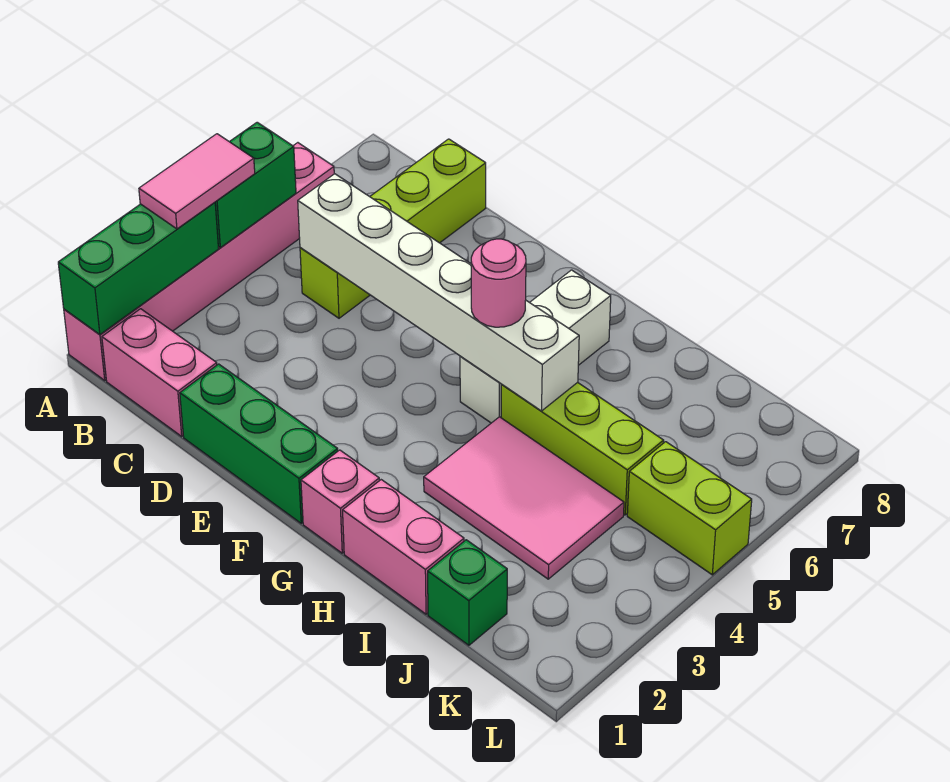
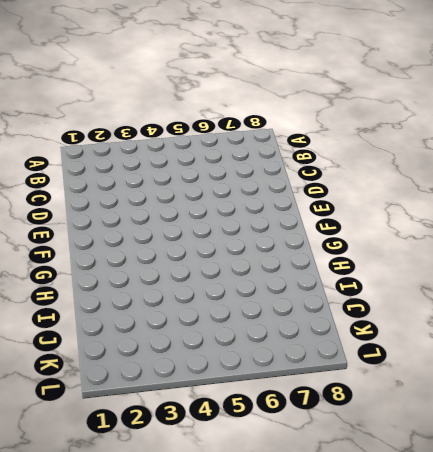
none -> pink 1x6 brick [64,143,334,380]
none -> pink 1x2 brick [102,309,217,436]
none -> lime 1x4 brick [300,139,486,318]

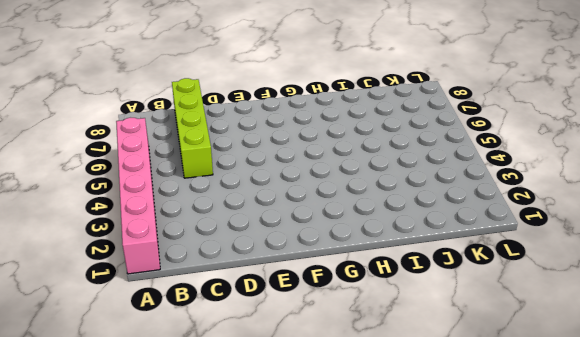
none -> pink 1x2 brick [102,309,217,436]
none -> green 1x3 brick [180,364,338,523]
none -> pink 1x1 brick [301,450,379,553]

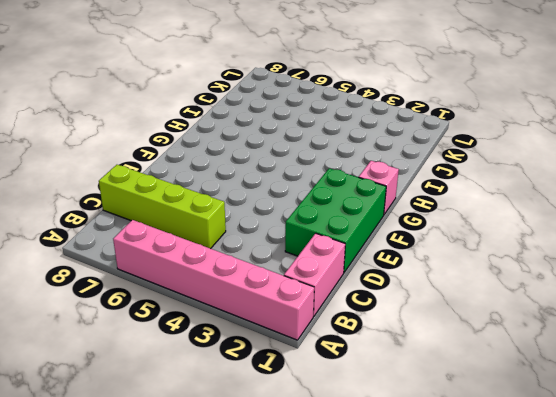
green 2x3 brick [285,168,386,272] -> green 1x3 brick [180,364,338,523]
none -> white 1x3 brick [460,270,611,423]
none -> pink 1x2 brick [343,480,464,614]
none -> pink 2x3 tile [424,417,624,579]

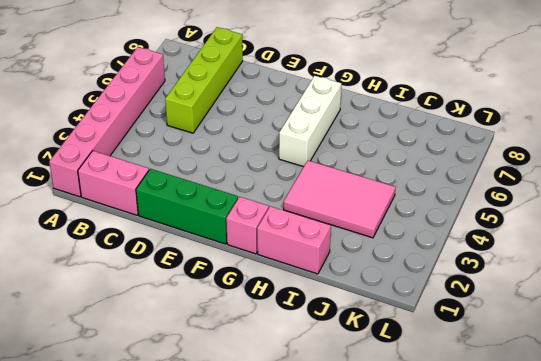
none -> lime 1x3 brick [501,382,664,515]
none -> green 1x1 brick [428,540,507,645]
none -> lime 1x2 brick [627,442,752,575]

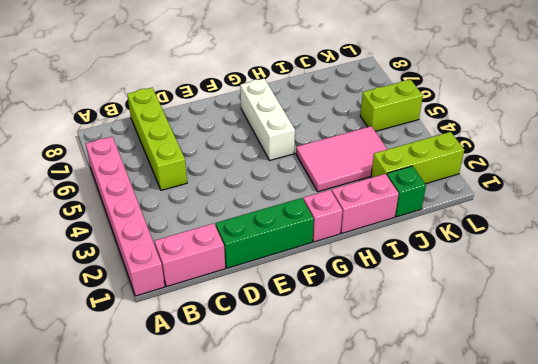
lime 1x3 brick [371,132,464,184] -> lime 1x3 brick moved to [501,382,664,515]
none -> green 1x3 brick [58,202,219,335]
none -> green 1x2 brick [215,122,296,248]
none -> white 1x6 brick [298,174,579,411]

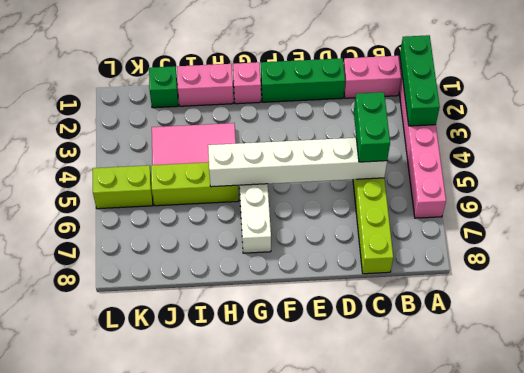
green 1x2 brick [354,92,390,162] -> green 1x2 brick moved to [215,122,296,248]
none -> pink 1x2 tile [139,134,255,229]
none -> pink 1x1 round brick [471,239,526,327]

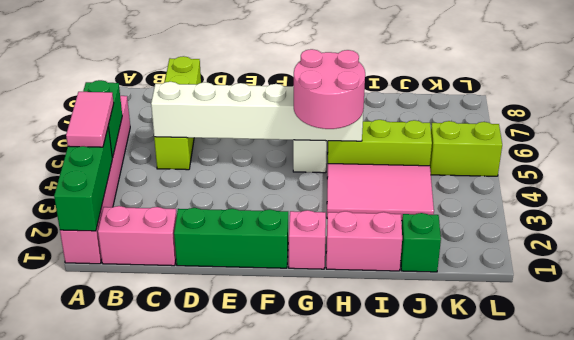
pink 2x2 round brick [294,49,365,129] -> pink 1x1 round brick [471,239,526,327]

